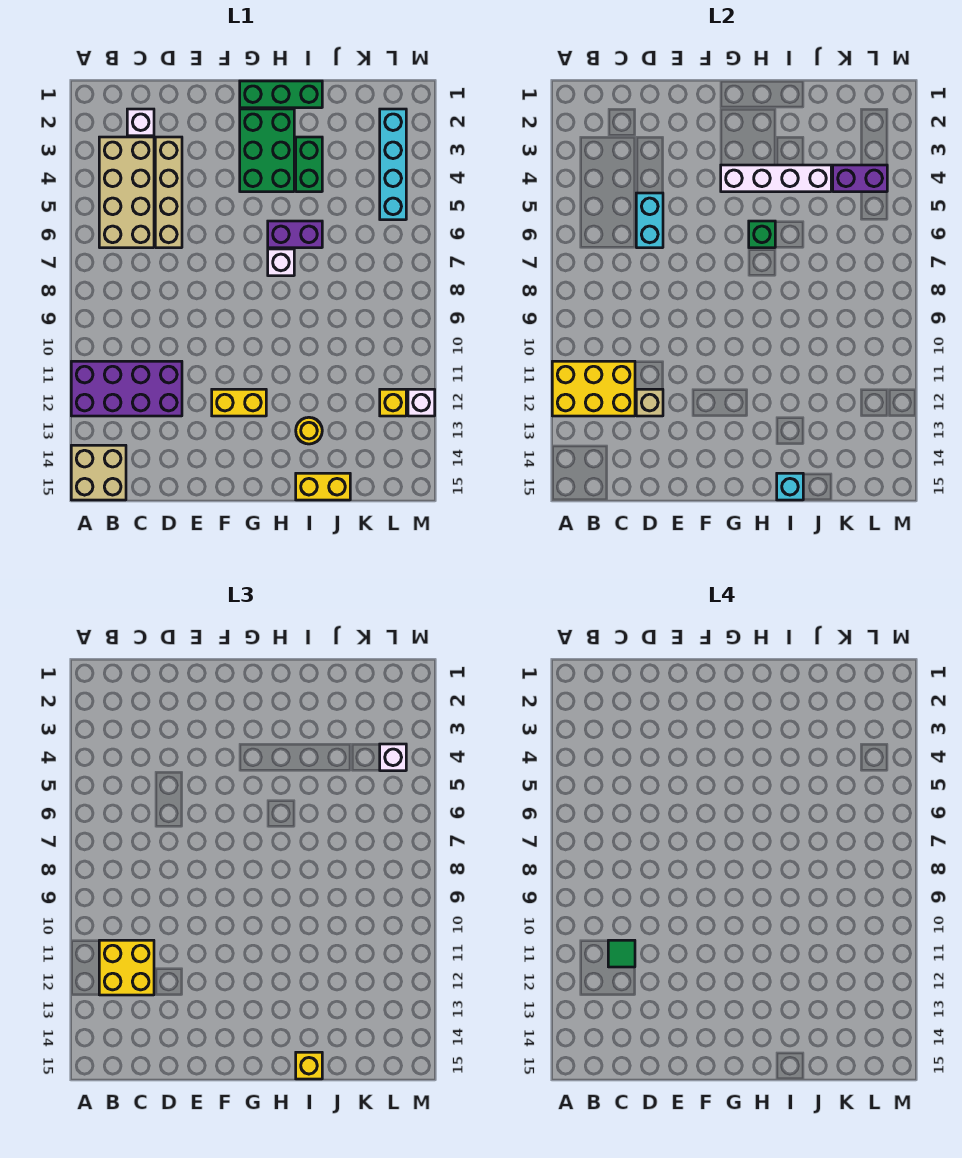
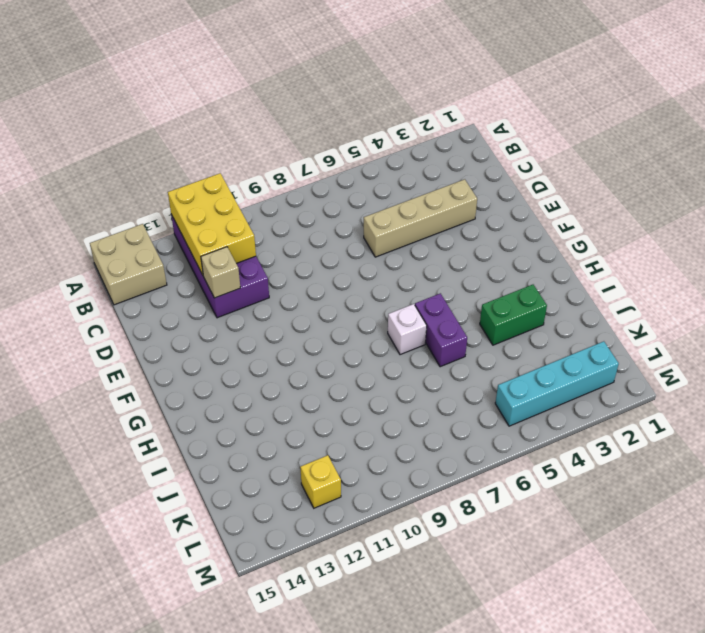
none -> tan 2x4 brick [99,137,154,248]
none -> white 1x1 brick [127,109,154,136]
none -> yellow 1x2 brick [212,389,266,416]

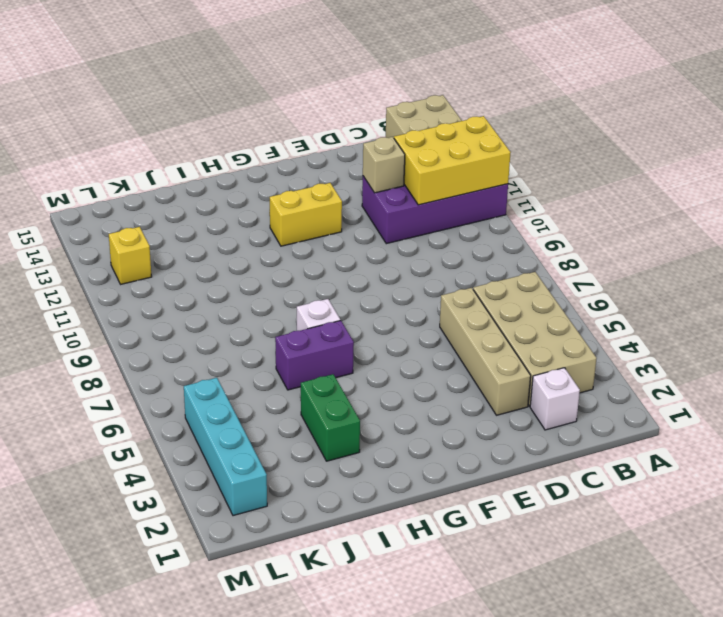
none -> green 1x3 brick [240,81,322,108]
none -> green 2x3 brick [240,109,294,192]
none -> yellow 1x1 round brick [296,417,322,444]

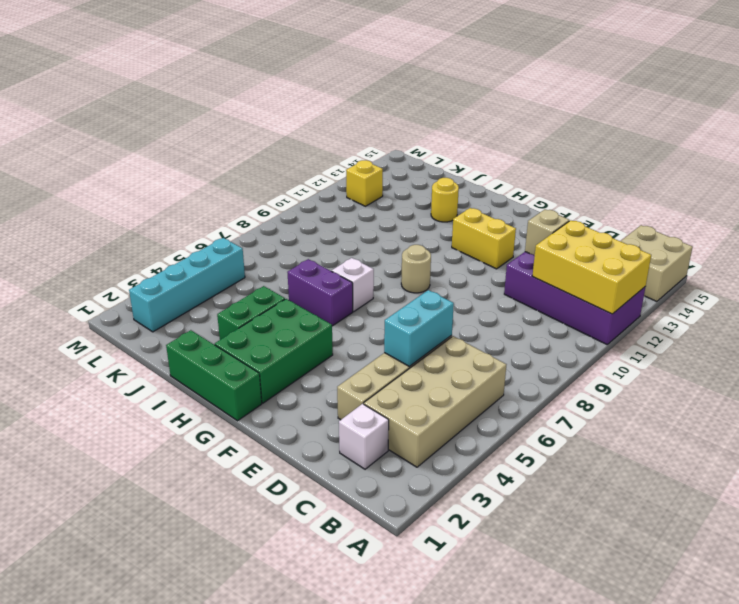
tan 1x1 round brick [401,245,431,293] -> none
none -> yellow 1x2 brick [296,473,350,500]
none -> white 1x1 brick [408,389,435,416]
none -> white 1x4 brick [721,165,831,192]

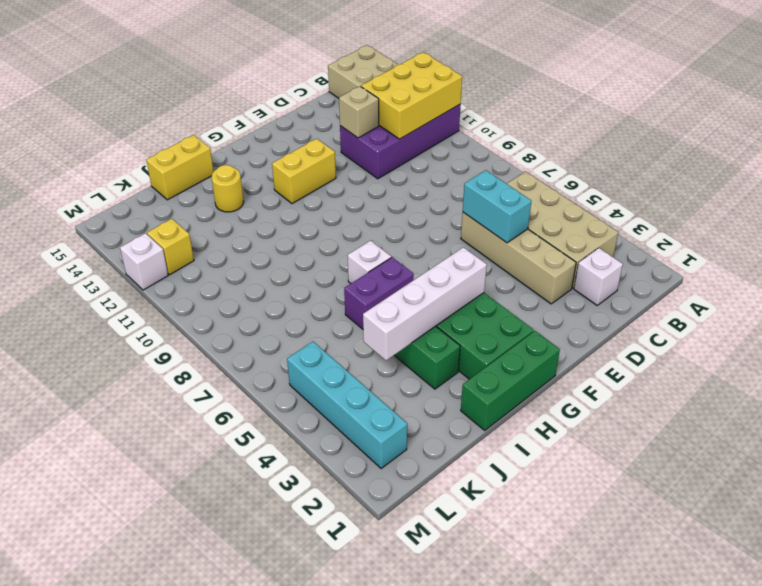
none -> green 1x1 brick [749,221,775,248]
none -> cyan 1x1 brick [777,473,803,500]
none -> purple 1x2 brick [833,165,887,192]

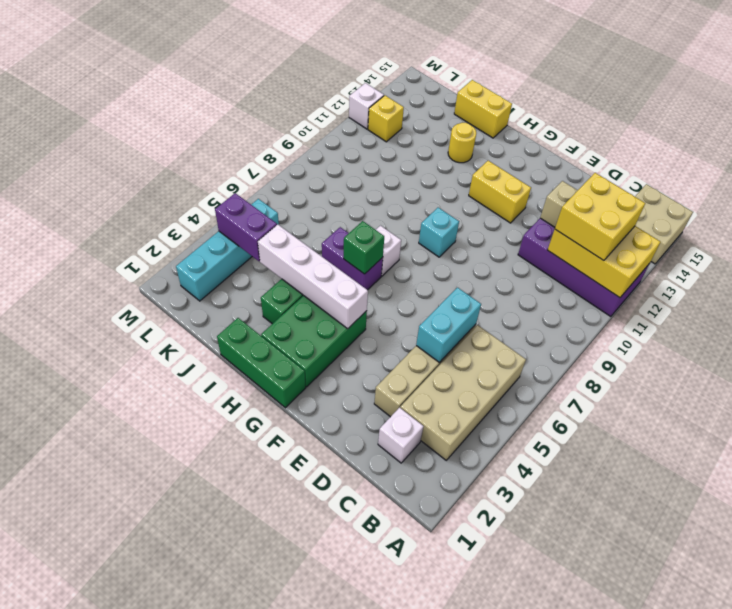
cyan 1x1 brick [419,208,459,257] -> cyan 1x1 brick moved to [777,473,803,500]
none -> yellow 1x1 brick [296,1052,322,1079]
none -> white 1x1 brick [380,744,406,771]
none -> green 1x1 tile [608,940,635,967]

